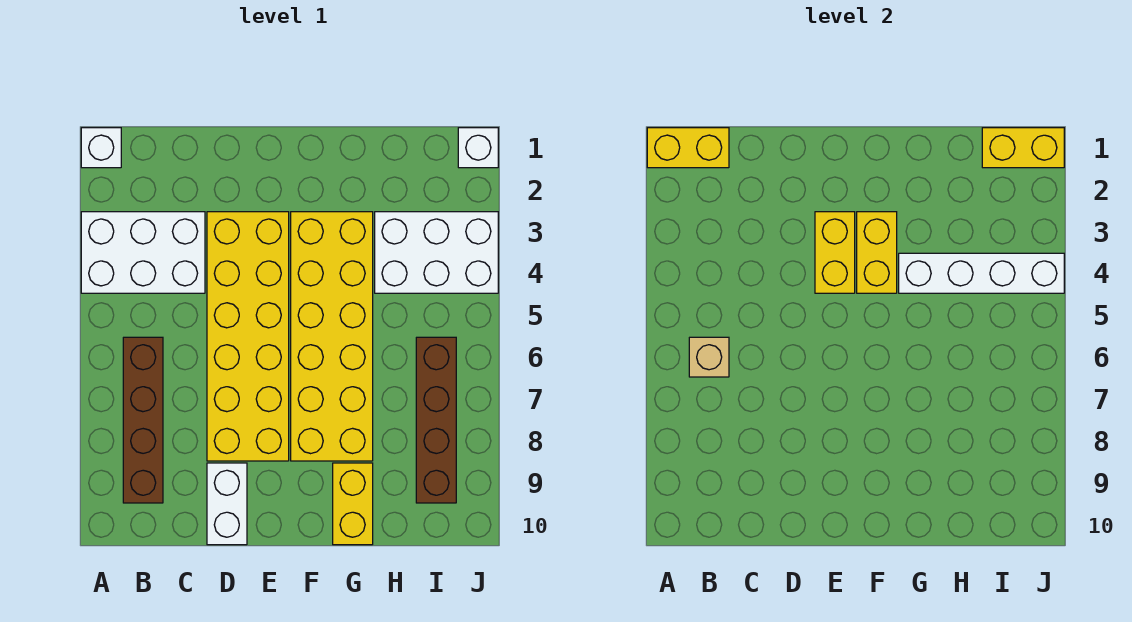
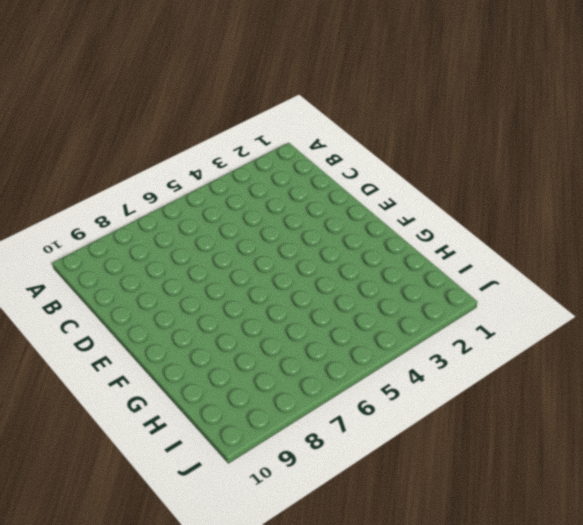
none -> white 1x1 brick [81,128,121,168]
none -> white 2x3 brick [81,212,205,293]
none -> brown 1x4 brick [123,337,163,503]

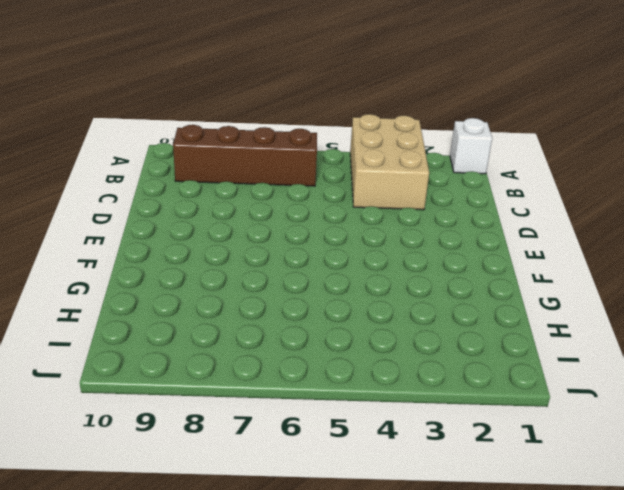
tan 2x3 brick [350,114,429,210] -> white 2x3 brick [81,212,205,293]
none -> yellow 2x6 brick [207,212,289,461]
none -> white 1x2 brick [207,463,247,545]
none -> yellow 2x6 brick [291,212,373,461]

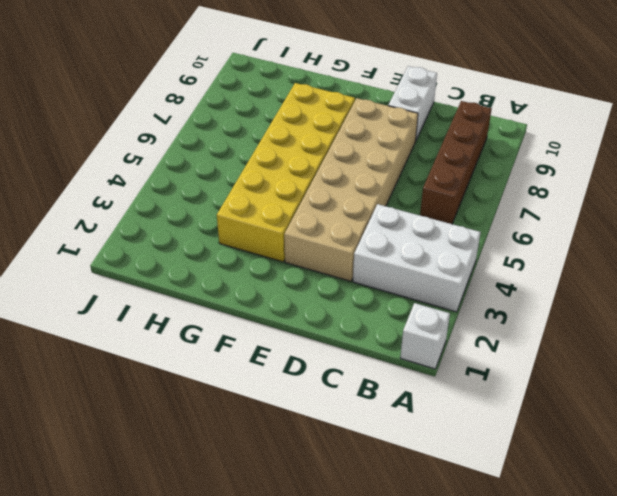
tan 2x6 brick [284,98,418,281] -> yellow 2x6 brick [207,212,289,461]
none -> yellow 1x2 brick [333,463,373,545]
none -> white 2x3 brick [375,212,498,293]
none -> brown 1x4 brick [416,337,456,503]

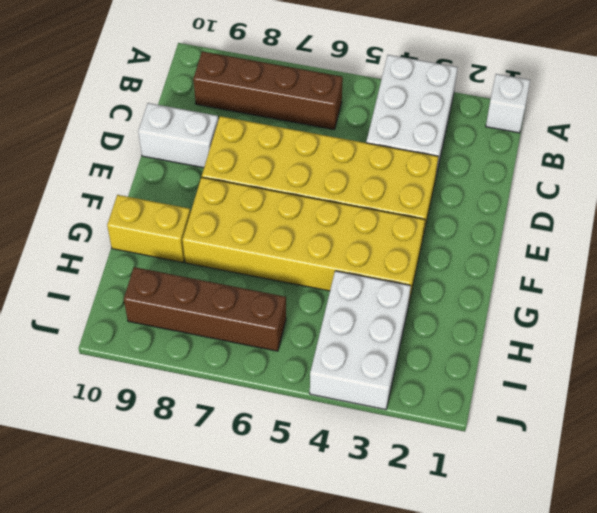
none -> white 1x1 brick [458,128,498,168]
none -> yellow 1x2 brick [647,128,729,168]
none -> tan 1x1 brick [689,337,729,377]

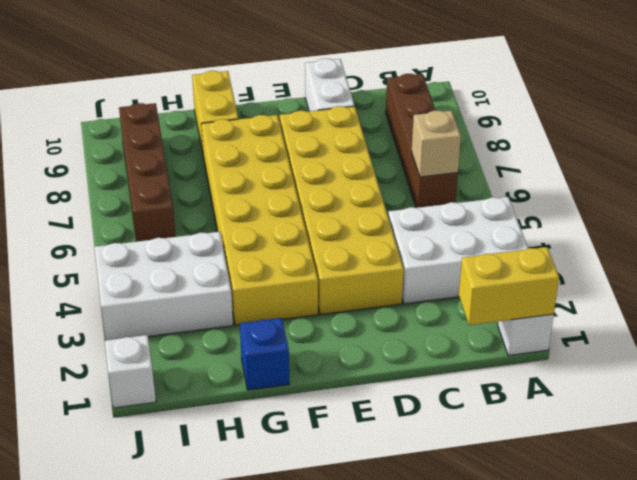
blue 1x1 brick [240,318,289,390] -> none
none -> yellow 1x2 brick [815,212,855,293]
none -> yellow 1x2 brick [857,212,897,293]
none -> white 1x4 brick [899,253,1064,293]

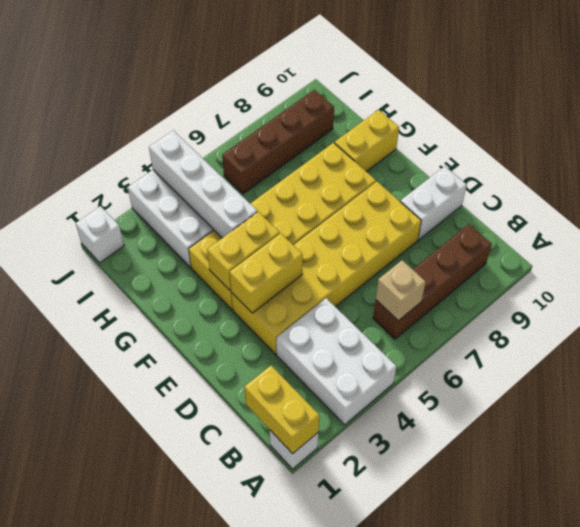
none -> yellow 1x2 brick [982,128,1064,168]

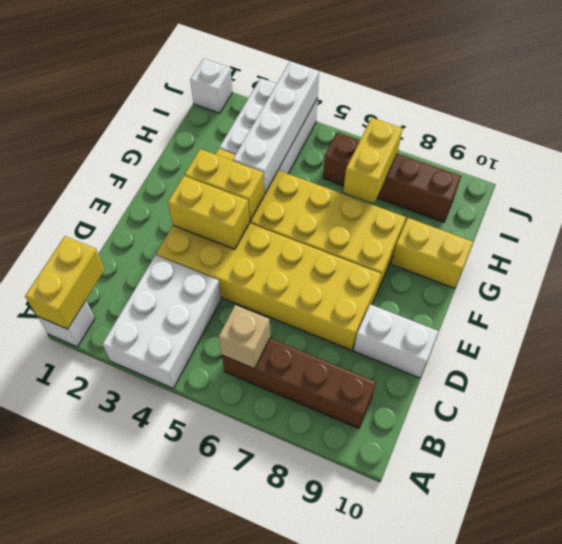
yellow 1x2 brick [343,118,403,203] -> yellow 1x2 brick moved to [982,128,1064,168]

